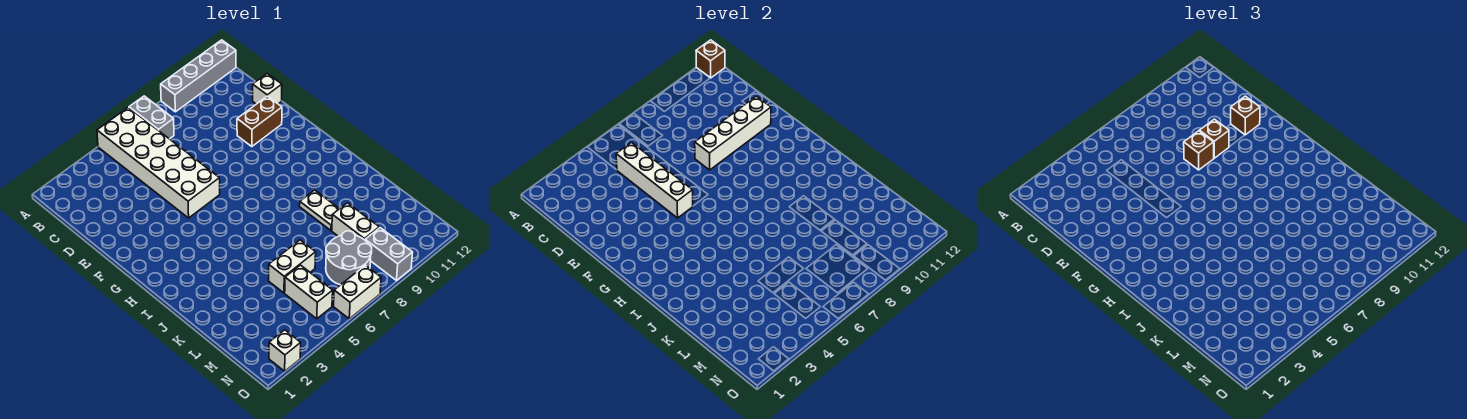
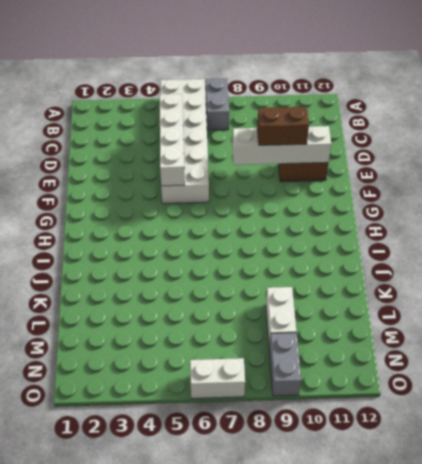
brown 1x2 brick [257,107,309,145] -> brown 1x1 brick [1200,119,1229,158]
none -> grey 1x4 brick [161,40,236,112]
none -> white 1x1 brick [253,74,282,104]
none -> white 1x2 plate [300,190,339,230]

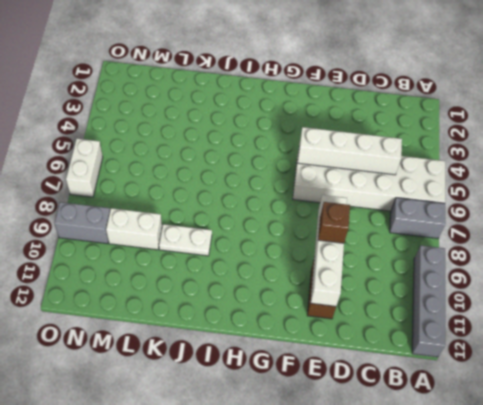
none -> white 1x1 brick [253,74,282,104]
none -> white 1x2 brick [269,240,316,293]
none -> white 1x2 brick [285,265,333,319]

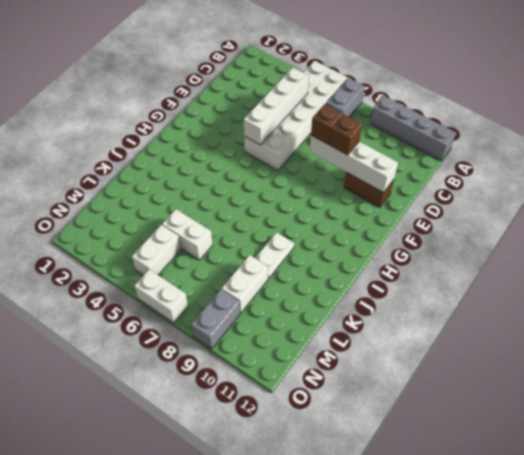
none -> white 1x1 brick [253,74,282,104]
none -> grey 2x2 round brick [326,231,372,285]
none -> white 1x1 brick [269,330,301,371]

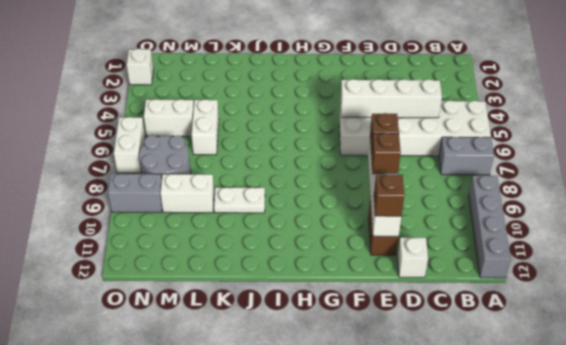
none -> brown 1x1 brick [696,40,725,78]

